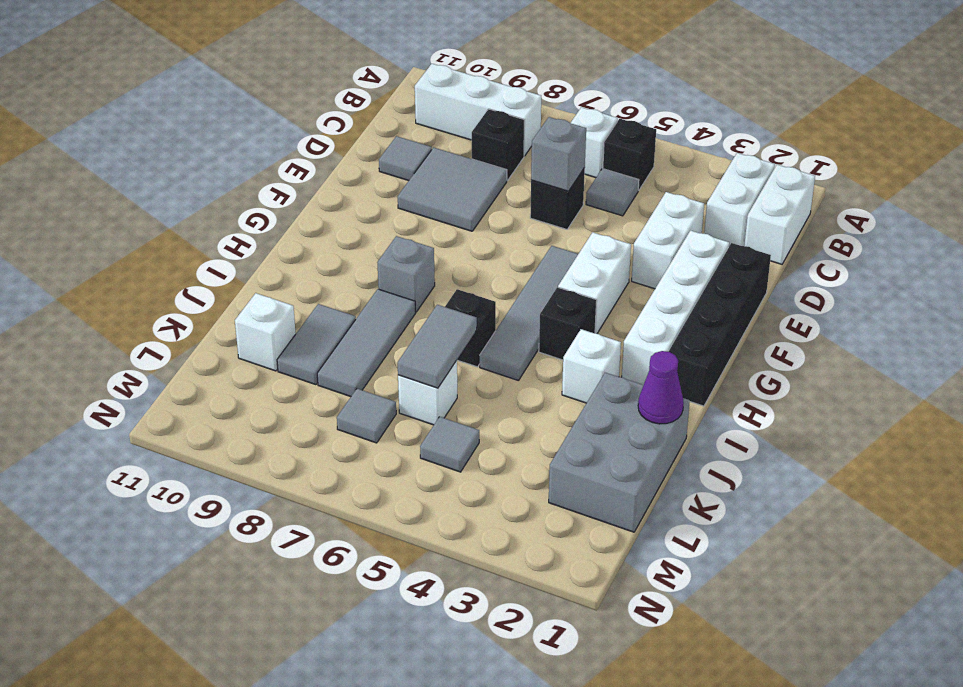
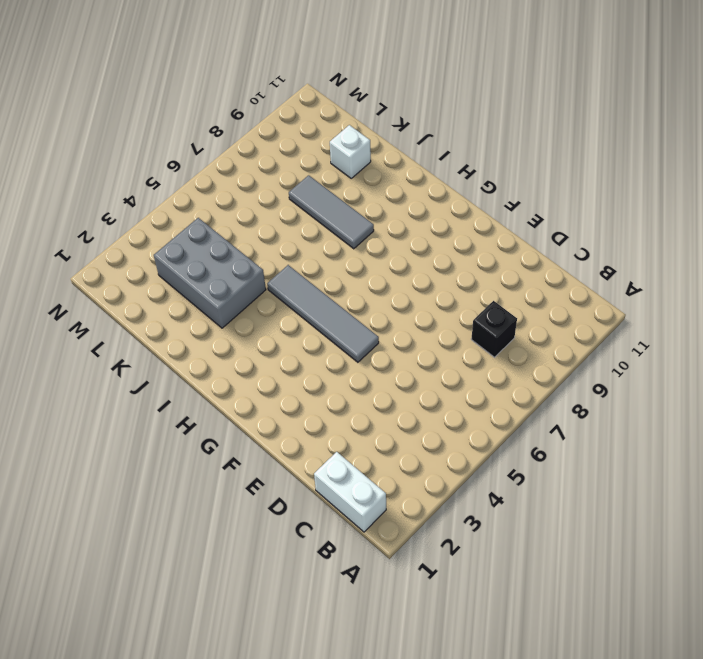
grey 2x3 brick [154,218,266,328] -> grey 2x3 brick moved to [549,373,690,532]
none -> white 1x2 brick [704,153,775,246]
none -> black 1x1 brick [603,119,656,190]
none -> white 1x1 brick [571,107,618,178]

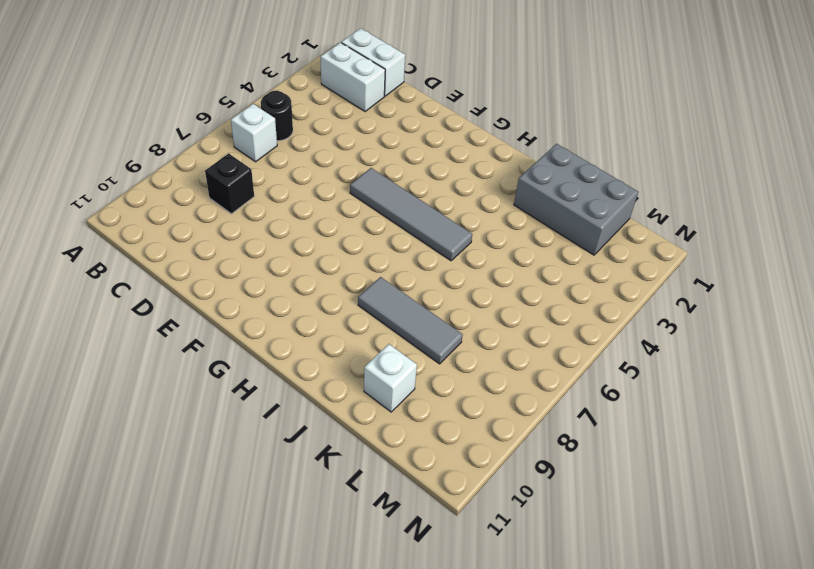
black 1x1 round brick [261,91,293,141] -> black 1x1 brick [603,119,656,190]
none -> white 1x3 brick [415,64,541,156]
none -> grey 1x1 tile [586,169,639,216]
none -> white 1x2 brick [632,192,704,289]

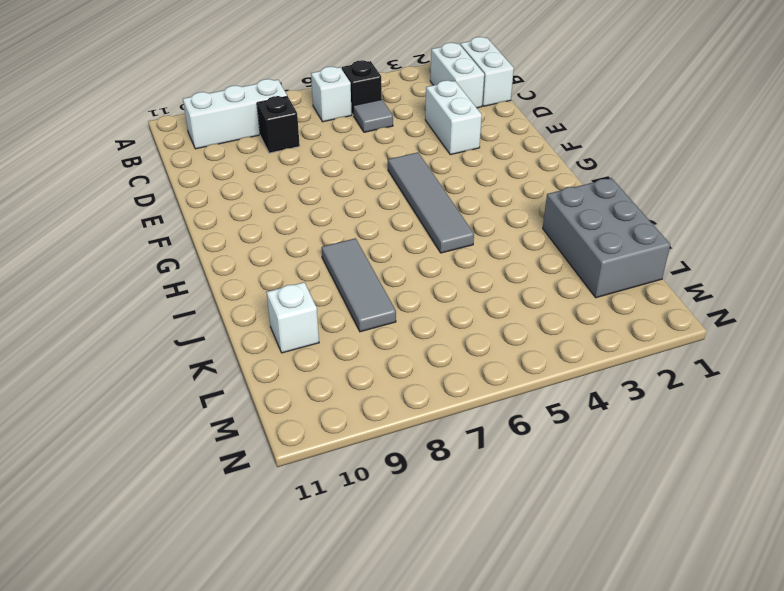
none -> black 1x1 brick [530,168,585,229]
none -> grey 2x2 tile [398,147,507,231]
none -> grey 1x1 tile [379,136,432,181]

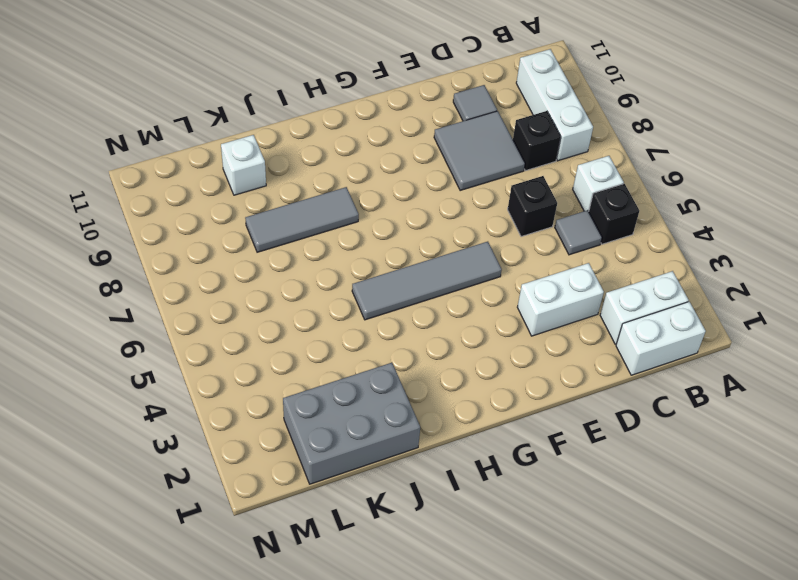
none -> black 1x4 brick [668,243,771,406]
none -> white 1x4 brick [622,231,729,385]
none -> white 1x2 brick [558,232,631,334]

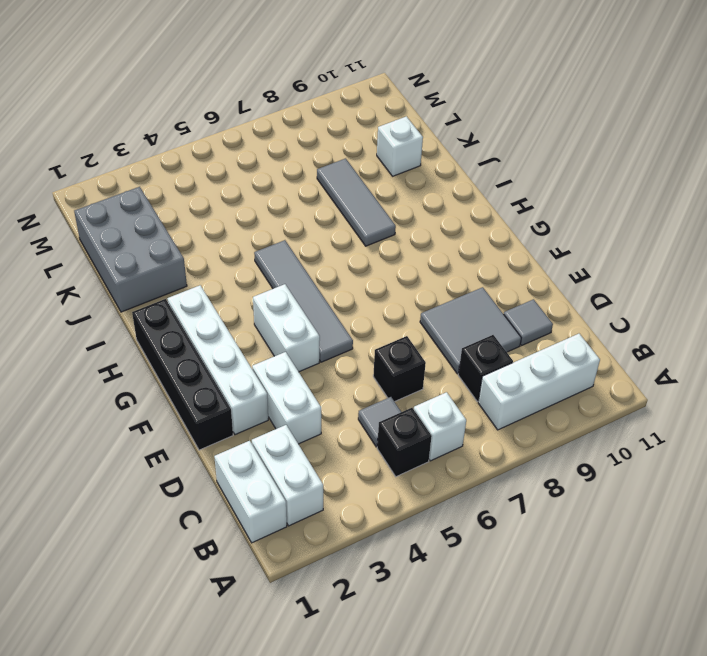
none -> black 1x1 brick [539,287,597,360]
none -> grey 1x1 brick [377,236,435,312]
none -> white 1x1 brick [562,329,621,403]

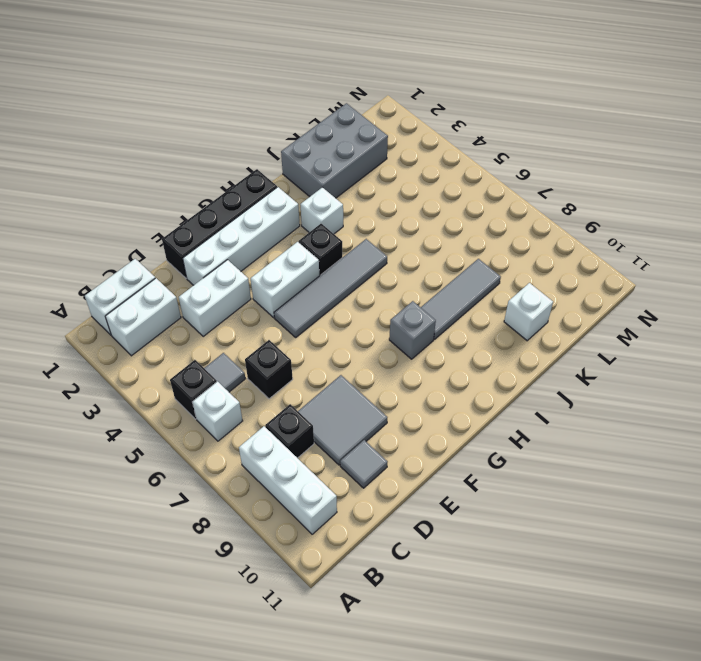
none -> black 1x1 brick [445,289,496,367]
none -> grey 1x2 tile [277,304,356,385]
none -> white 1x1 brick [398,360,457,425]

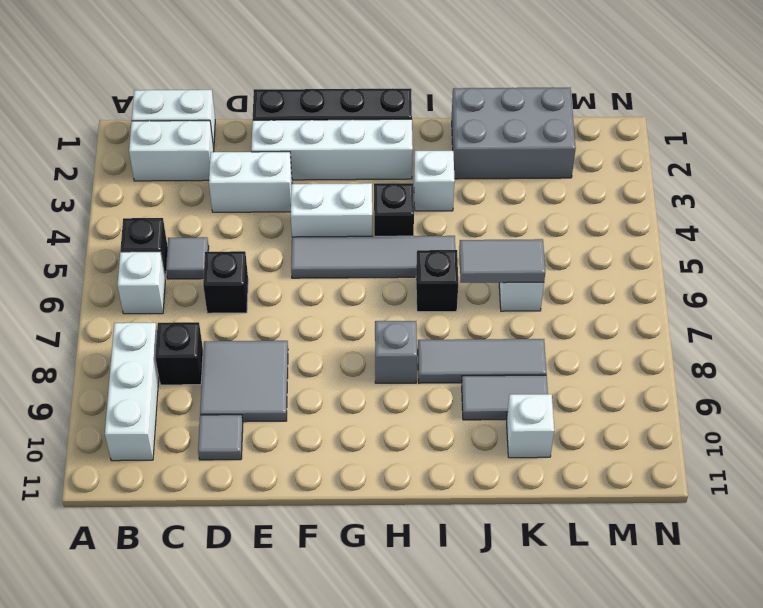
none -> grey 1x1 tile [420,417,479,472]
none -> grey 1x1 tile [337,389,396,443]
none -> grey 1x1 brick [531,117,586,191]

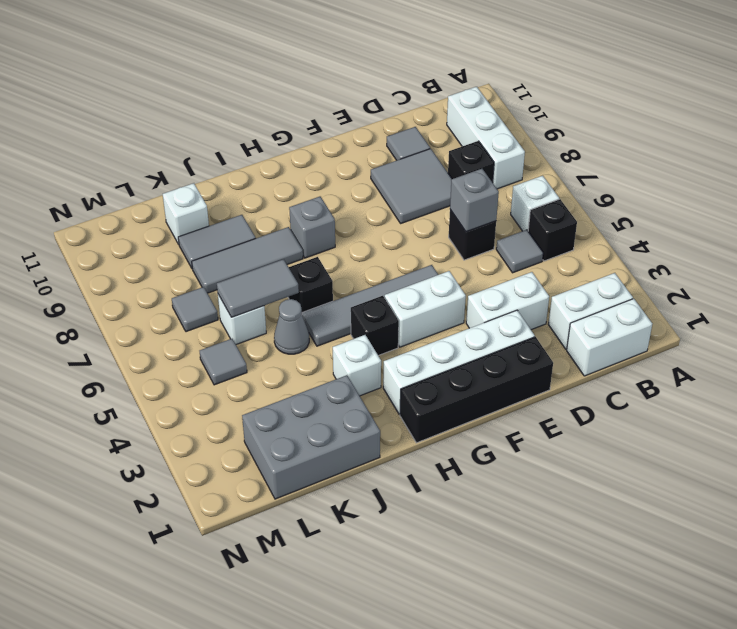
grey 1x1 cone [274,299,309,354] -> none
none -> purple 1x1 cone [638,351,684,424]

